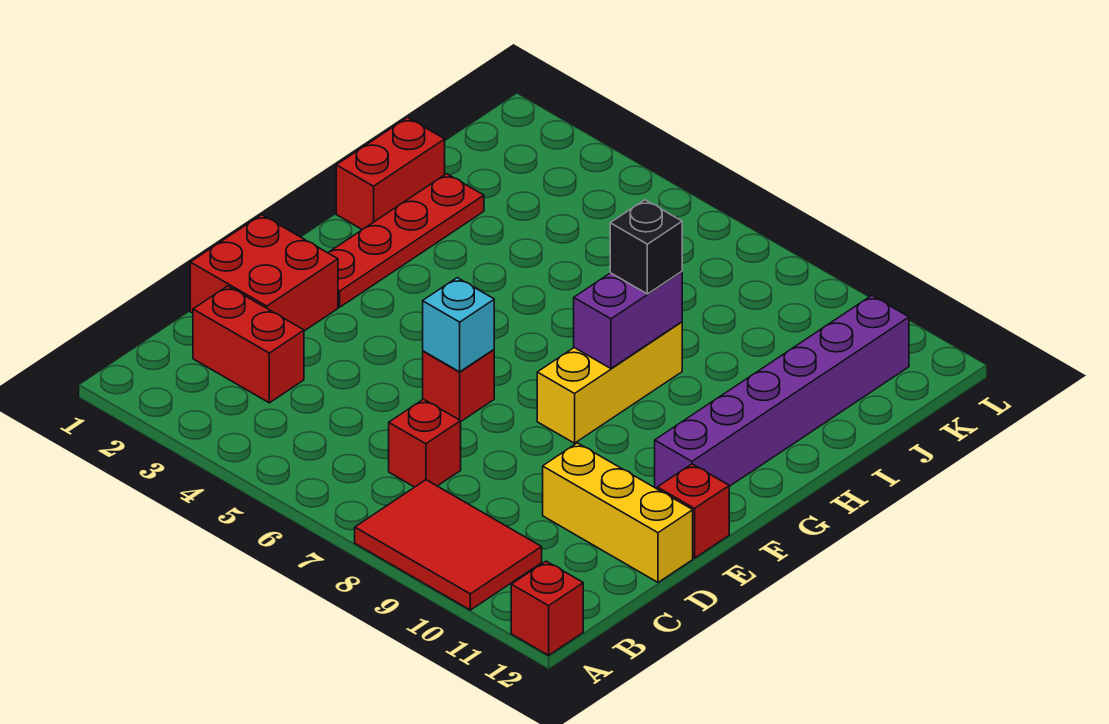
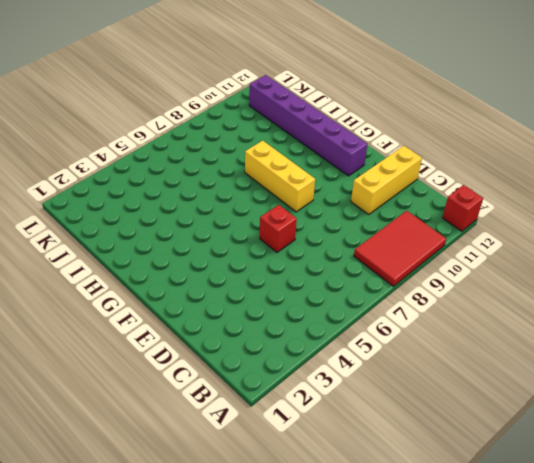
none -> red 1x2 brick [193,286,304,403]
none -> red 1x1 brick [389,399,461,487]
none -> red 2x2 brick [190,215,338,331]

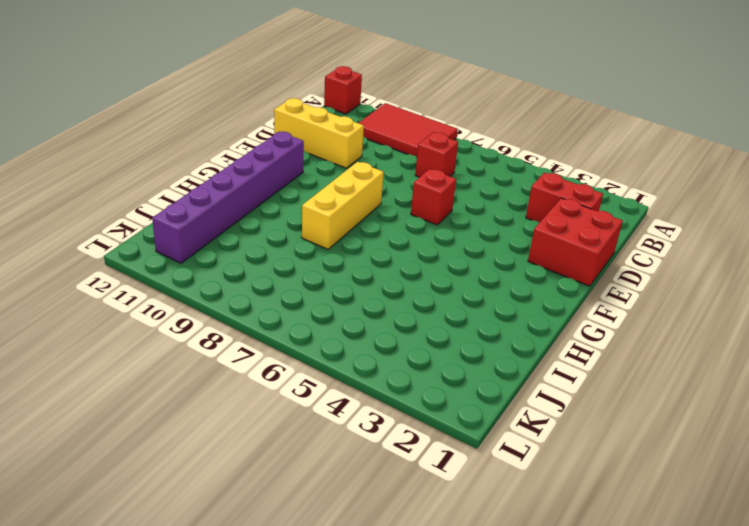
none -> red 1x1 brick [657,464,729,558]
none -> red 1x4 plate [328,174,484,307]
none -> red 1x2 brick [336,118,445,230]

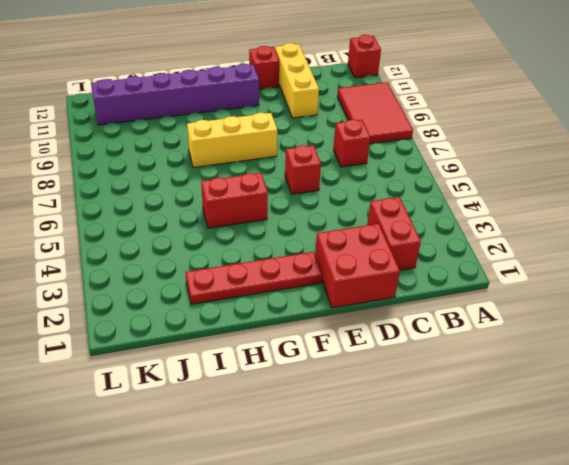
red 1x2 brick [201,173,268,228] -> red 1x2 brick moved to [336,118,445,230]
none -> cyan 1x1 brick [423,278,494,372]
none -> purple 1x2 brick [574,272,682,369]
none -> black 1x1 brick [610,200,682,294]

